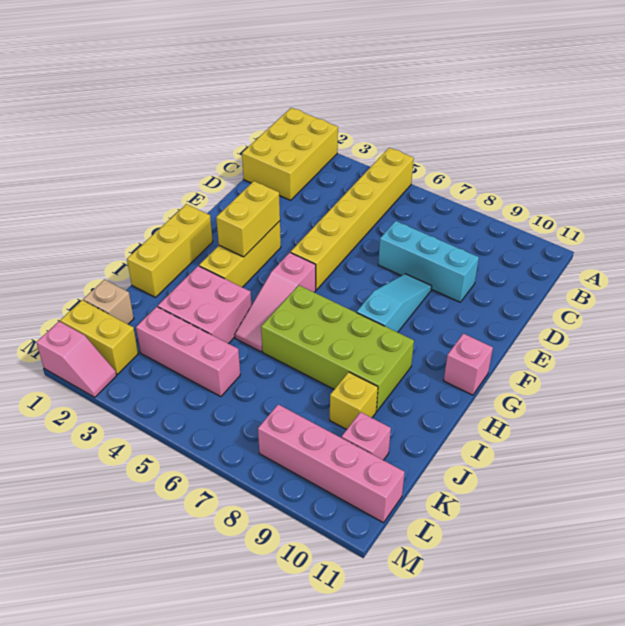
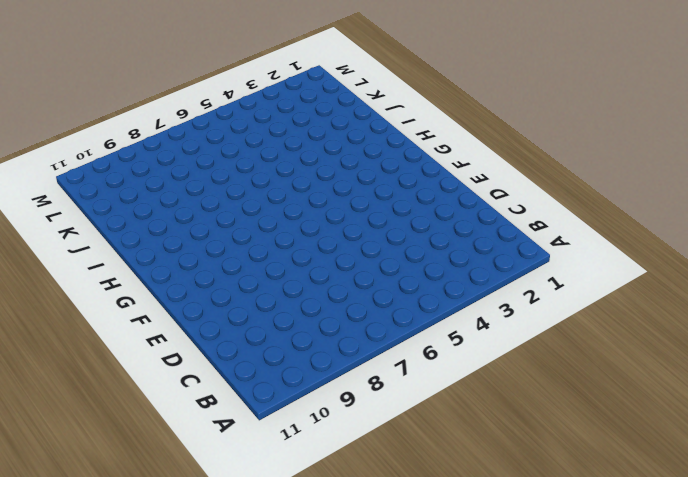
none -> yellow 2x3 brick [242,108,338,200]
none -> yellow 1x6 brick [291,148,414,290]
none -> cyan 1x3 brick [378,221,479,302]

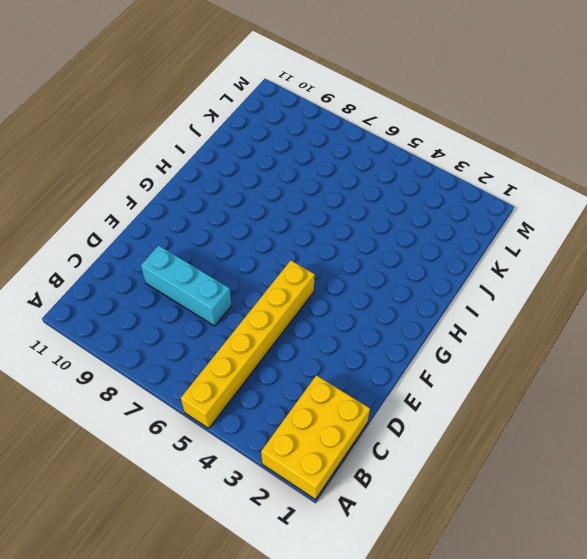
none -> cyan 1x3 slope [357,274,432,332]
none -> yellow 1x3 brick [199,221,281,287]
none -> yellow 1x3 brick [127,204,213,297]

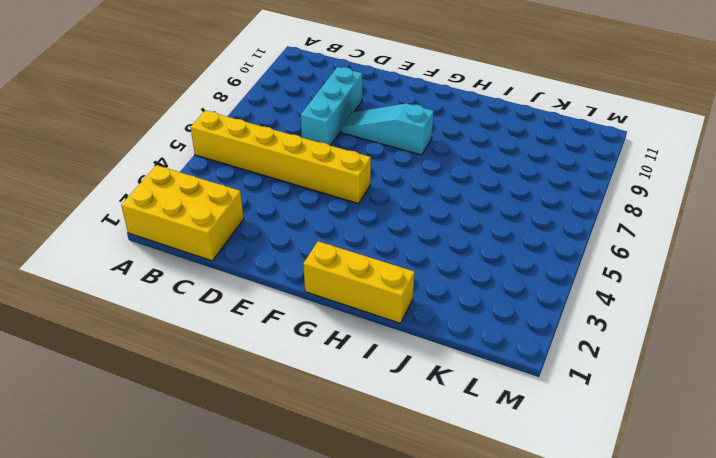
none -> yellow 1x3 brick [199,221,281,287]
none -> pink 1x3 slope [235,253,316,352]
none -> pink 1x1 brick [444,334,493,395]

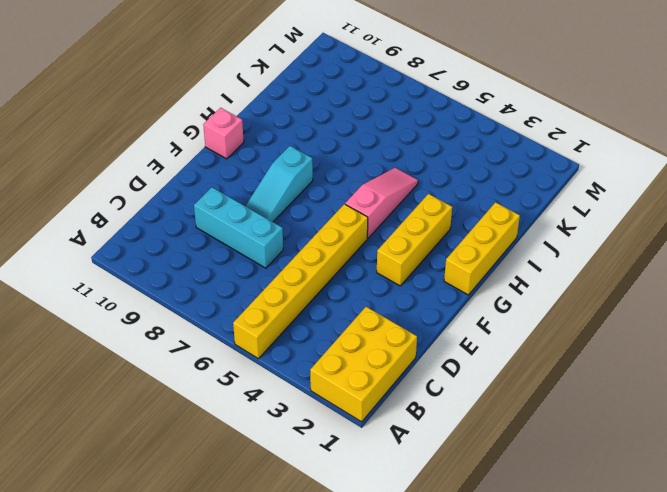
none -> lime 2x4 brick [261,285,414,411]
none -> pink 2x2 brick [158,266,252,344]
none -> yellow 1x1 brick [330,372,378,429]

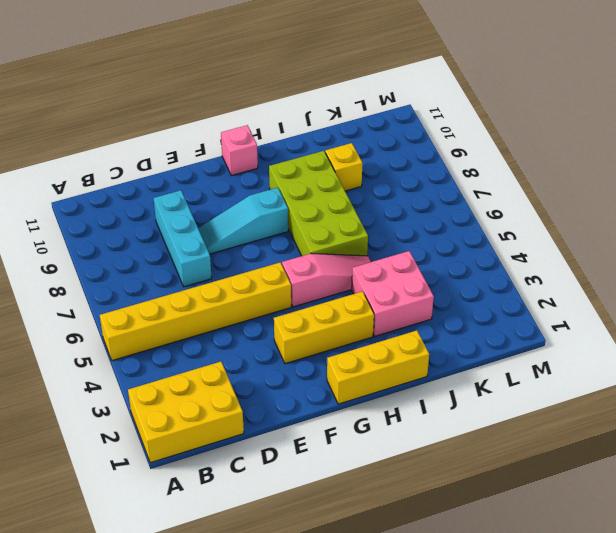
none -> tan 1x1 brick [83,280,134,324]
none -> pink 1x3 brick [136,307,240,397]
none -> pink 1x1 brick [342,412,391,460]

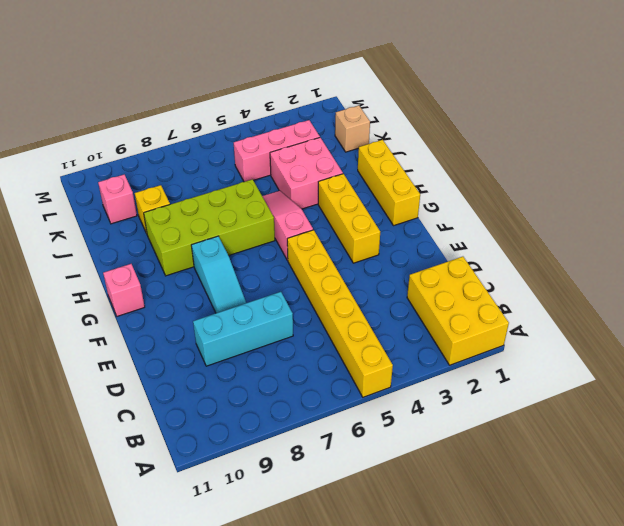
none -> yellow 1x2 brick [60,300,138,375]
none -> pink 1x4 brick [258,404,405,523]
none -> pink 1x2 slope [36,321,116,397]

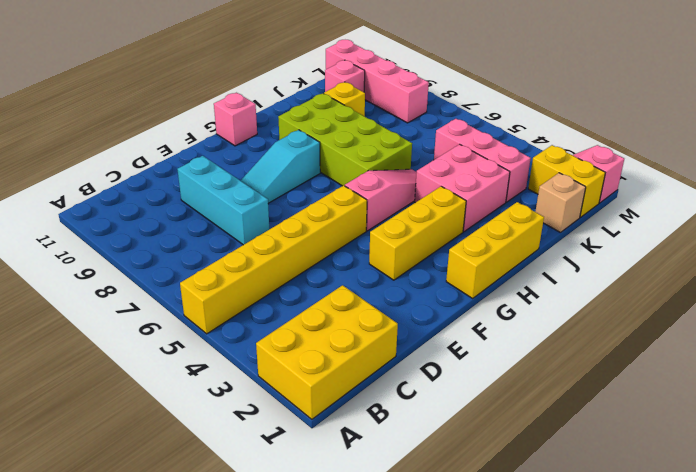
none -> yellow 1x2 brick [216,181,280,257]

